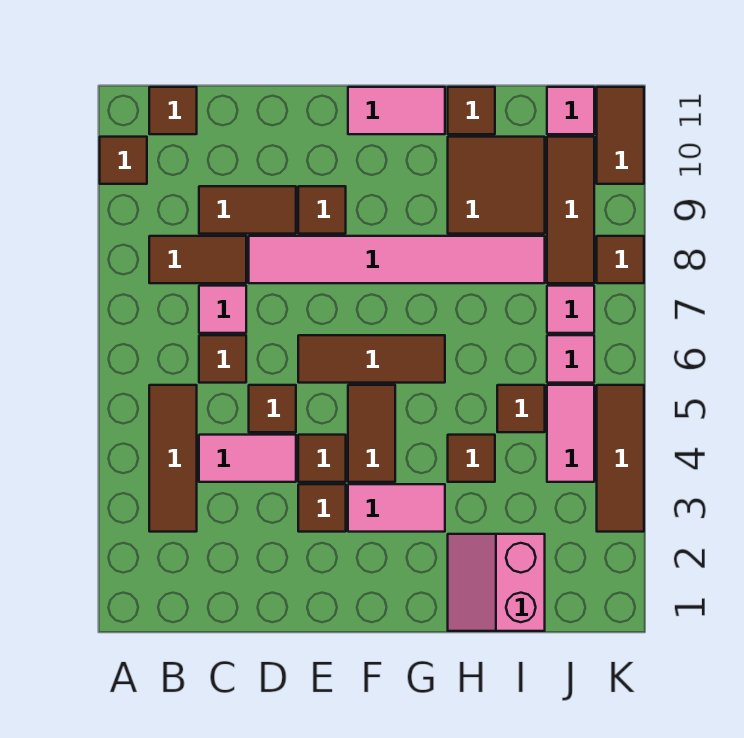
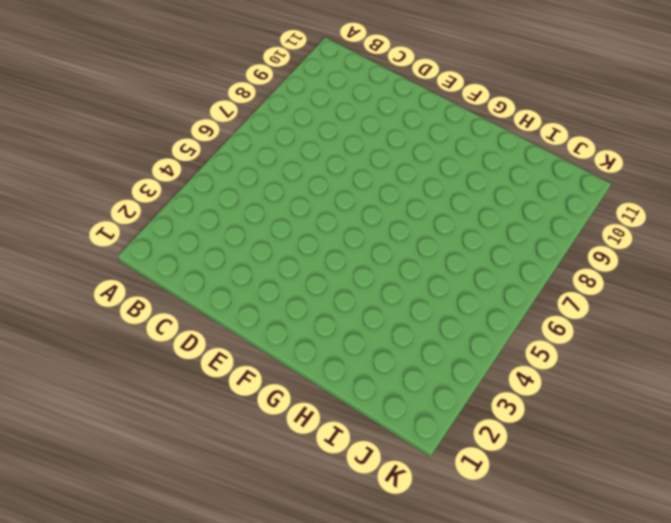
none -> brown 1x1 tile [100,137,147,184]
none -> brown 1x3 tile [149,385,197,532]
none -> brown 1x2 tile [149,236,246,283]
none -> brown 1x1 tile [149,87,197,134]

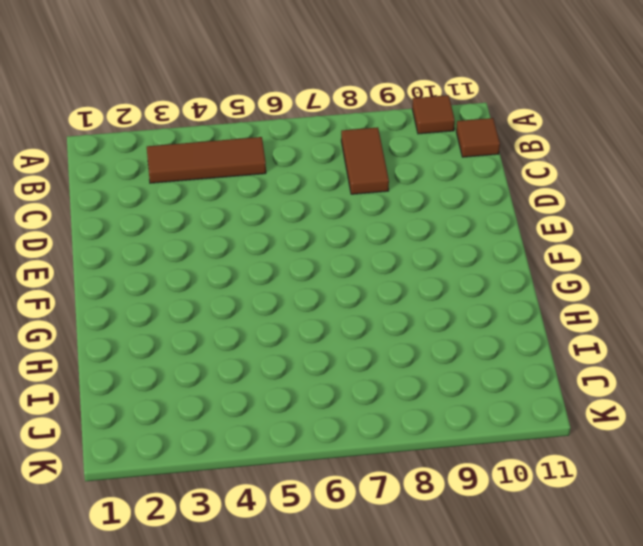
none -> pink 1x2 tile [199,435,296,482]
none -> brown 1x1 tile [199,335,246,383]
none -> pink 1x1 tile [199,286,246,333]
none -> brown 1x2 tile [199,186,296,234]

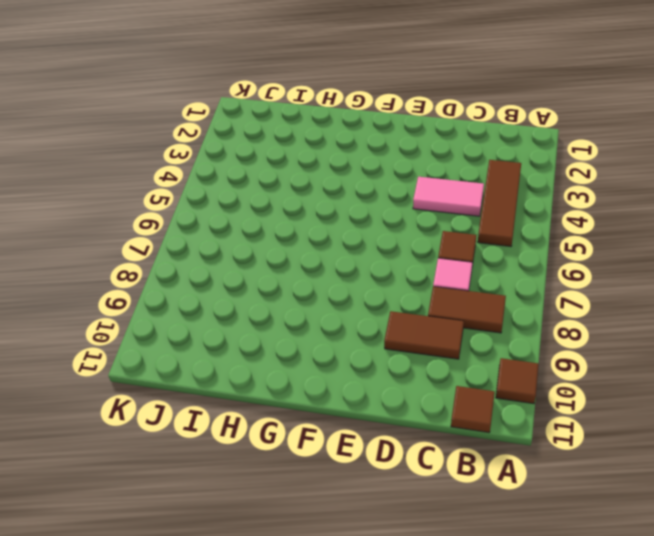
none -> brown 1x1 tile [249,385,296,432]
none -> pink 1x6 tile [249,236,545,283]
none -> brown 1x1 tile [298,484,346,532]
none -> brown 1x1 tile [298,435,346,482]

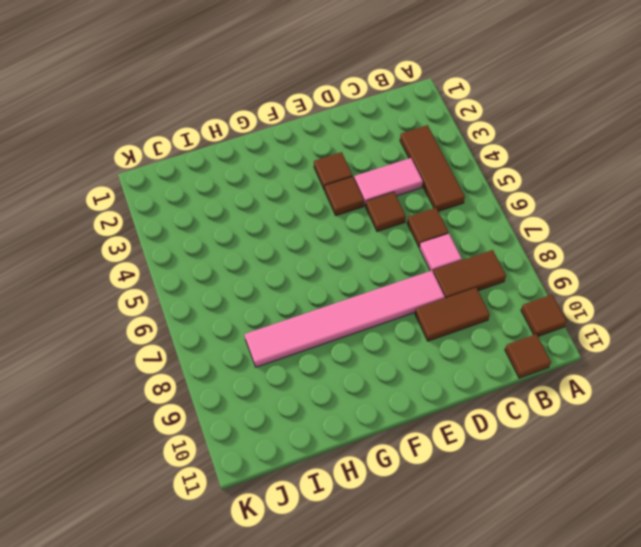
none -> brown 1x3 tile [298,335,445,383]
none -> brown 1x1 tile [298,186,346,234]
none -> pink 1x2 tile [348,484,445,532]
none -> brown 1x2 tile [348,385,395,482]

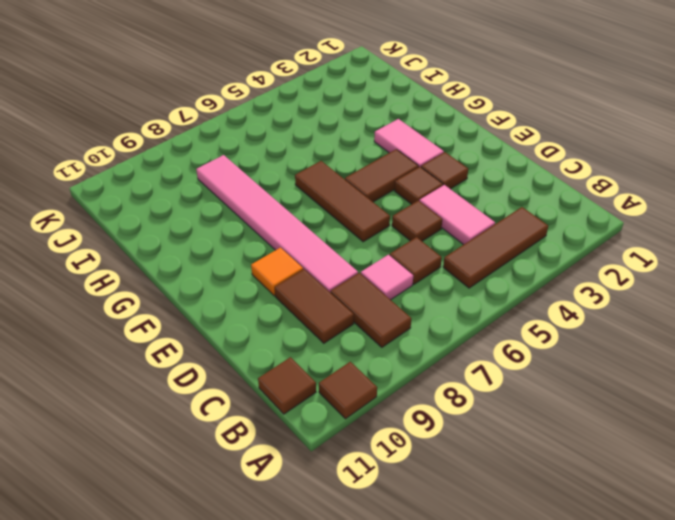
orange 1x1 tile [251,248,303,296] -> brown 1x1 tile [298,186,346,234]
none -> pink 1x2 tile [348,87,445,134]
none -> pink 2x2 slope [448,534,545,631]
none -> brown 1x1 tile [448,435,495,482]
none -> brown 2x2 tile [448,137,545,234]

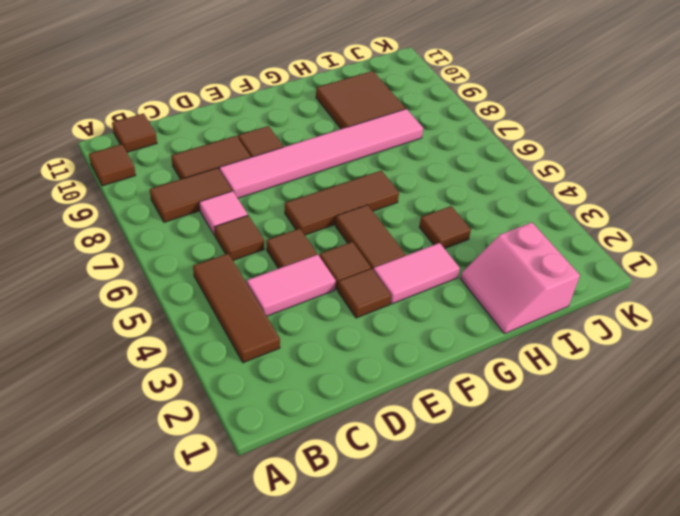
none -> pink 1x2 tile [348,87,445,134]
none -> brown 1x1 tile [448,87,495,134]
none -> brown 1x1 tile [497,385,545,432]
none -> pink 1x2 tile [547,385,594,482]

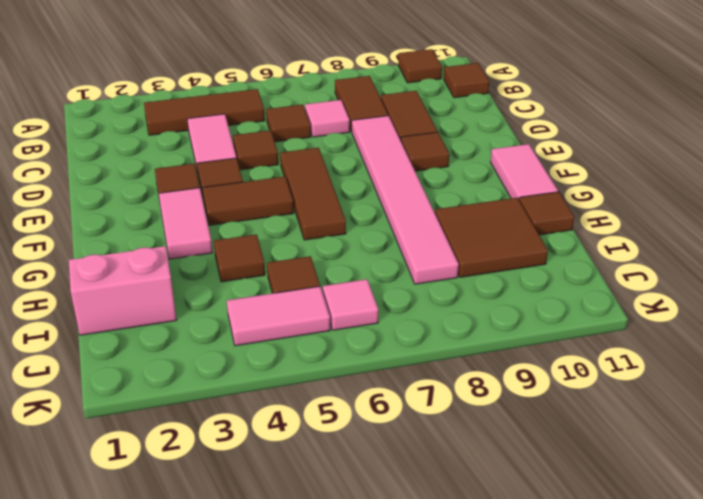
none -> pink 1x1 tile [547,286,594,333]
none -> brown 1x3 tile [547,137,594,283]
none -> pink 1x1 tile [547,87,594,134]
none -> brown 1x3 tile [597,385,644,532]

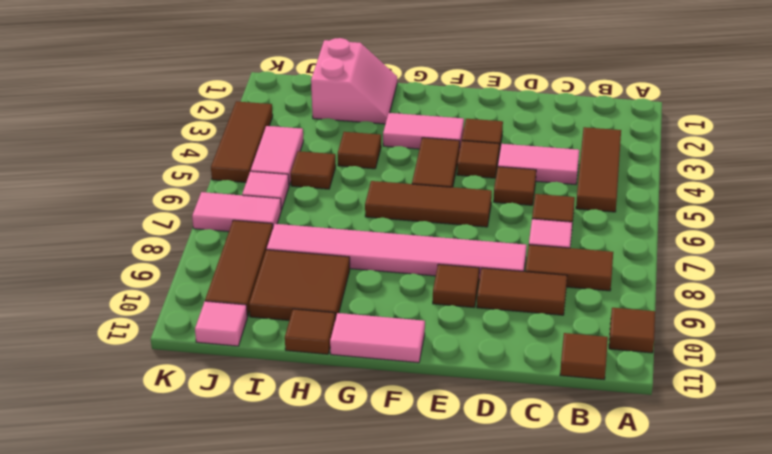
pink 1x2 tile [192,192,281,232] -> pink 1x1 tile [547,286,594,333]
none -> brown 1x1 tile [597,236,644,283]
none -> brown 1x2 tile [597,87,644,184]

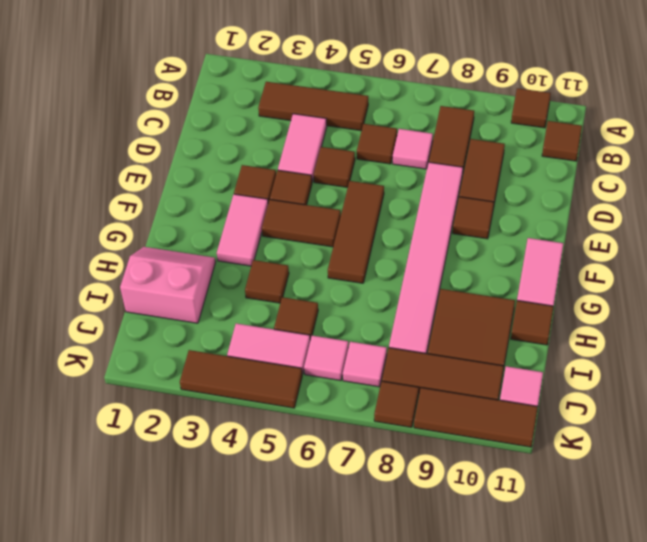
brown 1x3 tile [414,388,538,447] -> brown 1x2 tile [597,87,644,184]

